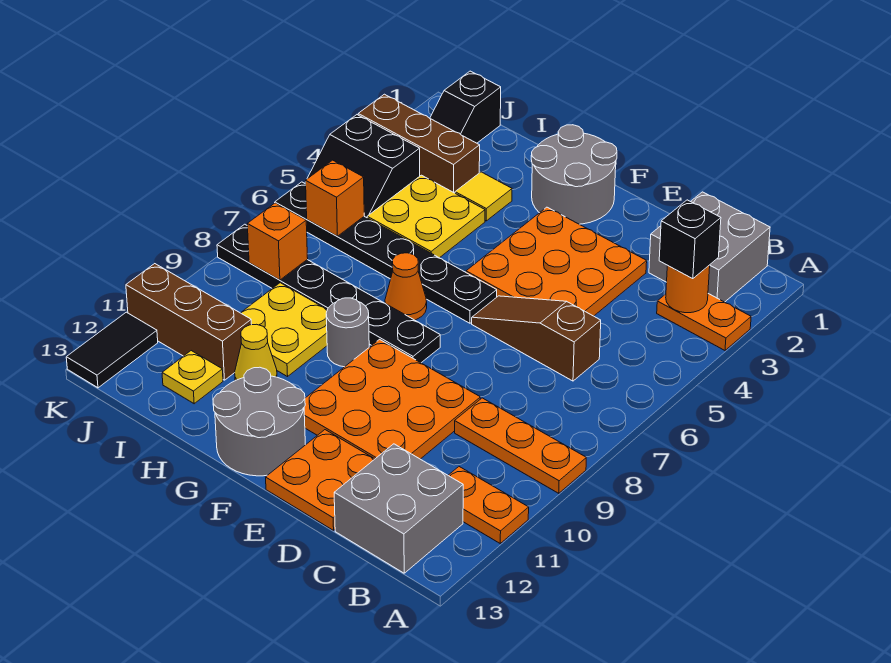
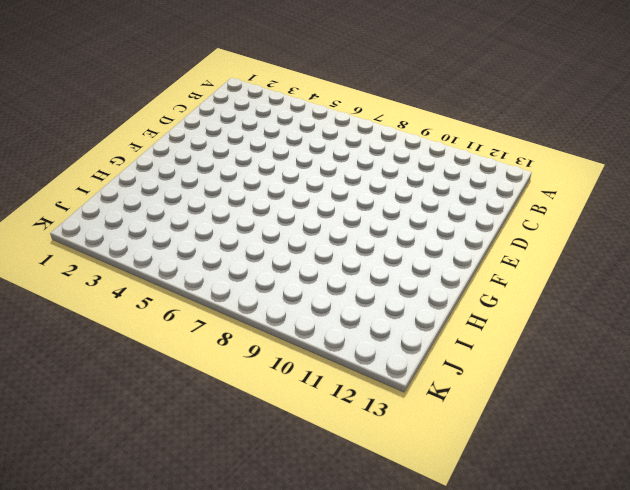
none -> orange 1x2 plate [657,294,751,350]
none -> orange 1x3 plate [455,398,586,493]
none -> orange 1x2 plate [448,467,529,543]

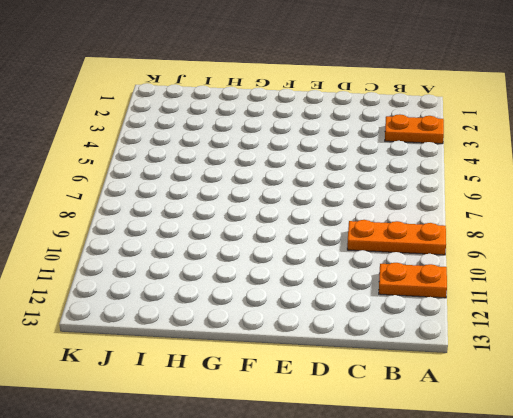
none -> grey 2x2 brick [649,192,770,302]
none -> grey 2x2 brick [334,444,463,573]
none -> brown 1x3 slope [472,296,601,381]

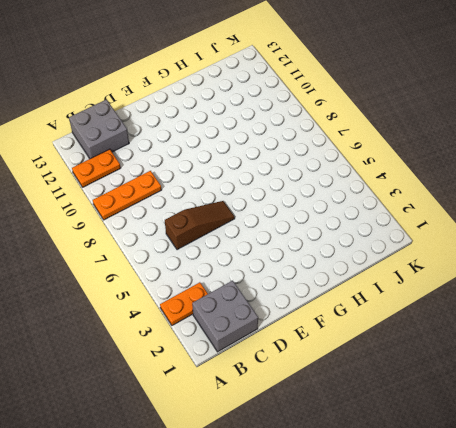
none -> orange 3x3 plate [466,207,647,316]
none -> orange 3x3 plate [304,339,480,459]
none -> orange 2x2 plate [266,430,374,530]

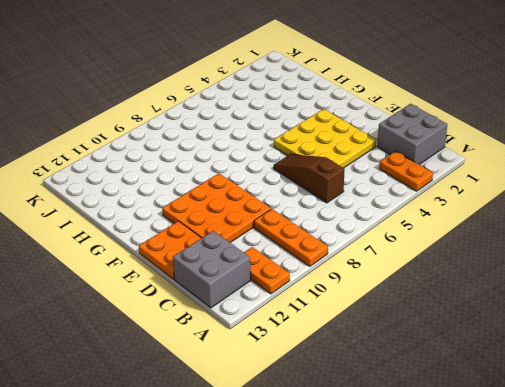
yellow 3x3 plate [274,109,376,168] -> orange 3x3 plate [466,207,647,316]
none -> grey 2x2 round brick [531,125,617,224]
none -> black 1x6 plate [275,182,497,323]
none -> black 1x6 plate [217,224,440,363]

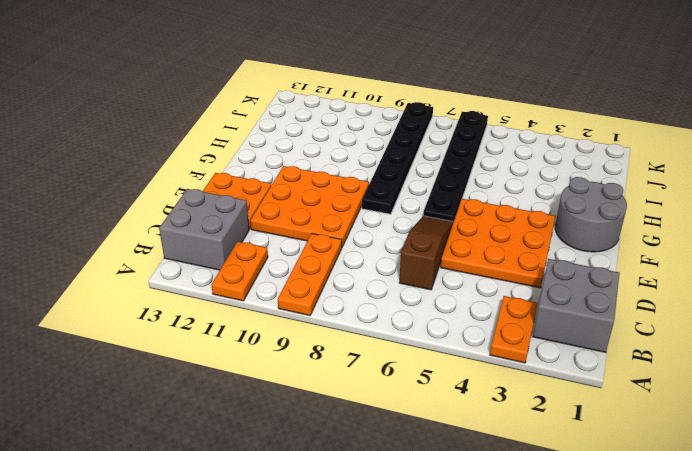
none -> grey 2x2 round brick [213,367,305,476]
none -> orange 1x1 cone [385,253,427,320]
none -> grey 1x1 round brick [326,298,369,367]

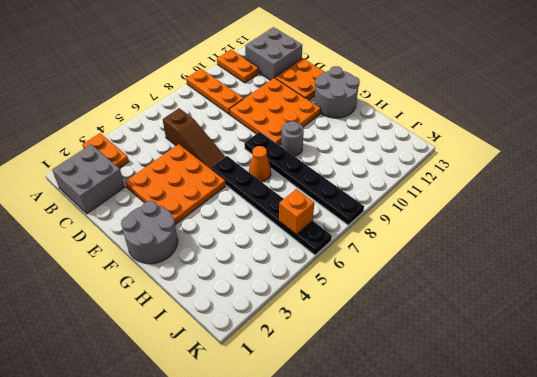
none -> yellow 1x1 tile [455,172,512,221]
none -> yellow 2x2 plate [367,175,485,258]
none -> yellow 2x2 plate [241,283,327,377]

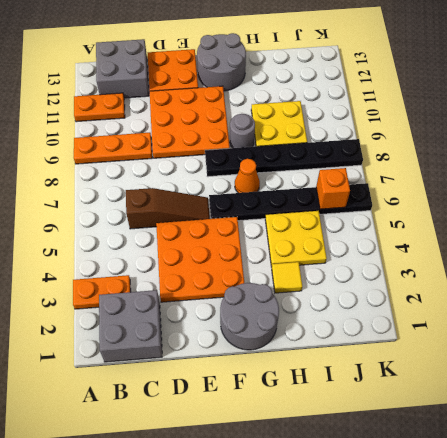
none -> yellow 1x1 cone [235,324,277,381]
none -> brown 1x3 brick [358,94,480,193]
none -> brown 1x3 brick [126,264,252,380]

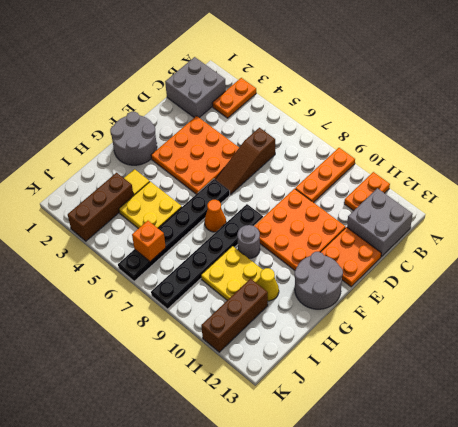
none -> yellow 1x1 plate [162,351,223,404]
none -> black 1x2 slope [430,71,501,143]
none -> black 2x2 slope [305,115,420,218]

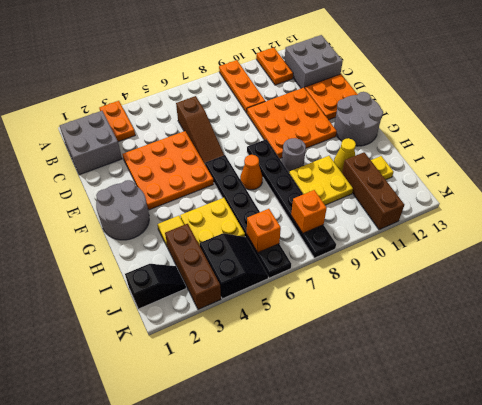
none -> black 1x2 tile [66,312,158,388]
none -> orange 1x1 round brick [666,265,710,313]
none -> black 1x1 brick [659,200,721,279]

